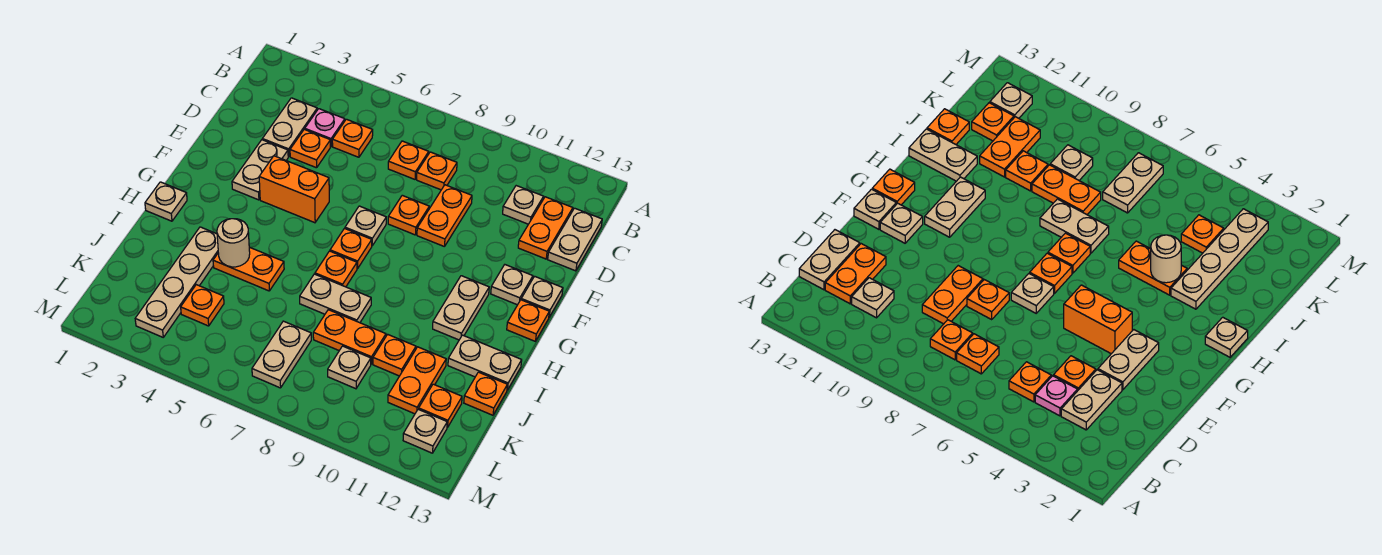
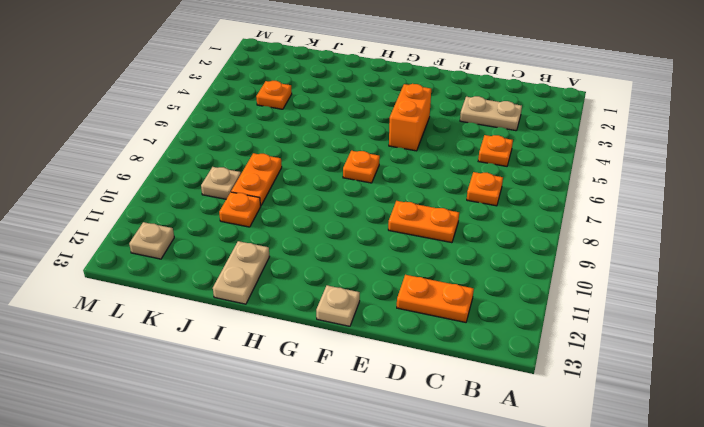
none -> pink 1x1 plate [305,109,345,146]
none -> orange 1x1 plate [417,152,457,190]
none -> tan 1x1 plate [503,186,544,224]
none -> tan 1x2 plate [548,208,602,271]

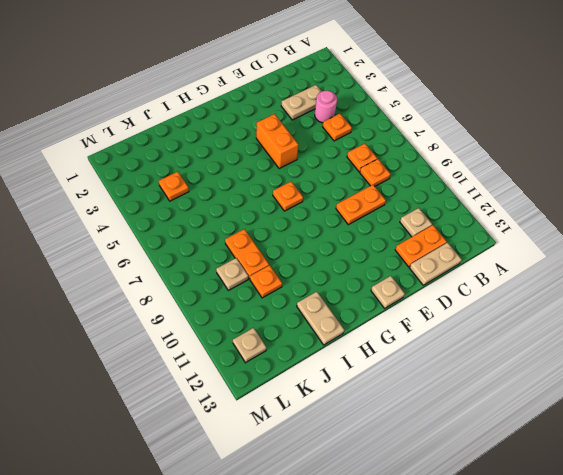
pink 1x1 round brick [315,90,337,123] -> pink 1x1 plate [305,109,345,146]
none -> orange 1x1 plate [290,129,331,168]
none -> tan 1x2 plate [232,140,288,200]
none -> orange 1x1 plate [388,195,429,235]
none -> tan 1x1 plate [345,206,386,246]

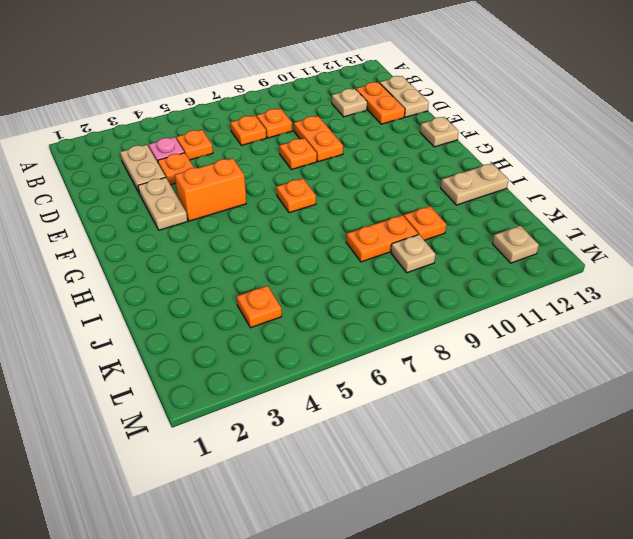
none -> tan 1x1 plate [345,206,386,246]
none -> tan 1x1 plate [491,265,533,305]
none -> tan 1x2 plate [433,276,489,340]
none -> orange 1x1 plate [507,300,549,341]

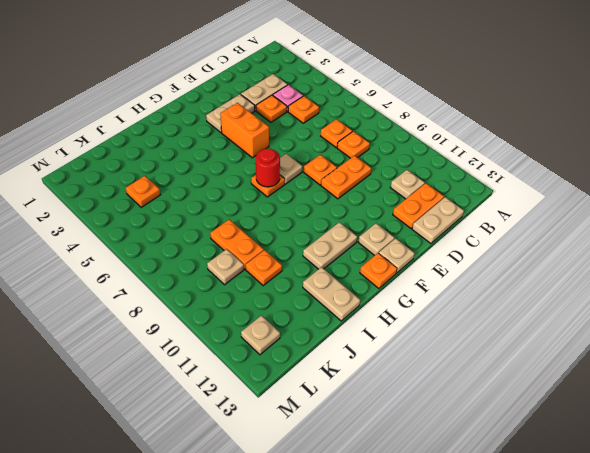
red 1x1 round brick [256,149,280,187] -> none
none -> tan 1x1 plate [145,182,187,221]
none -> orange 1x1 plate [315,251,357,287]
none -> tan 1x4 plate [135,227,218,337]
none -> orange 1x2 plate [213,247,284,291]

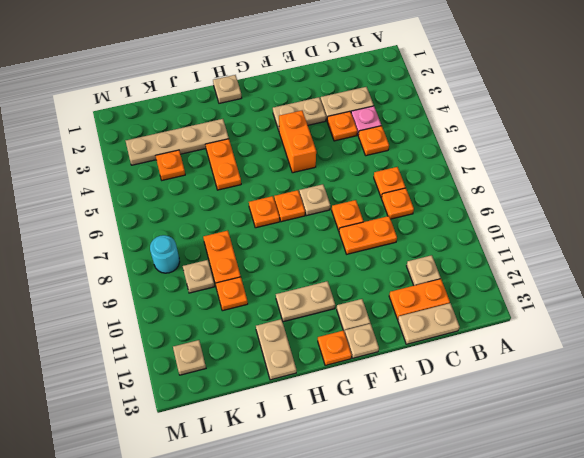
cyan 1x1 round brick [150,235,180,273] -> none
none -> tan 1x2 plate [300,274,371,323]
none -> orange 1x2 plate [388,347,446,414]
none -> orange 1x1 plate [464,372,507,415]
none -> tan 1x2 plate [252,321,311,388]

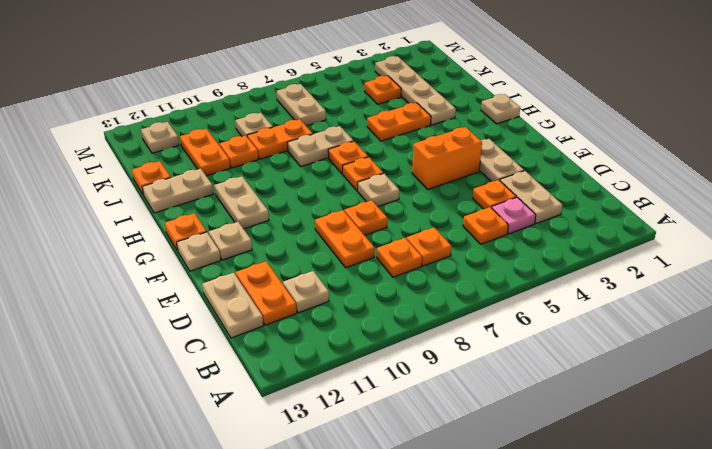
none -> orange 1x1 plate [419,384,462,428]
none -> tan 1x1 round brick [217,219,250,267]

